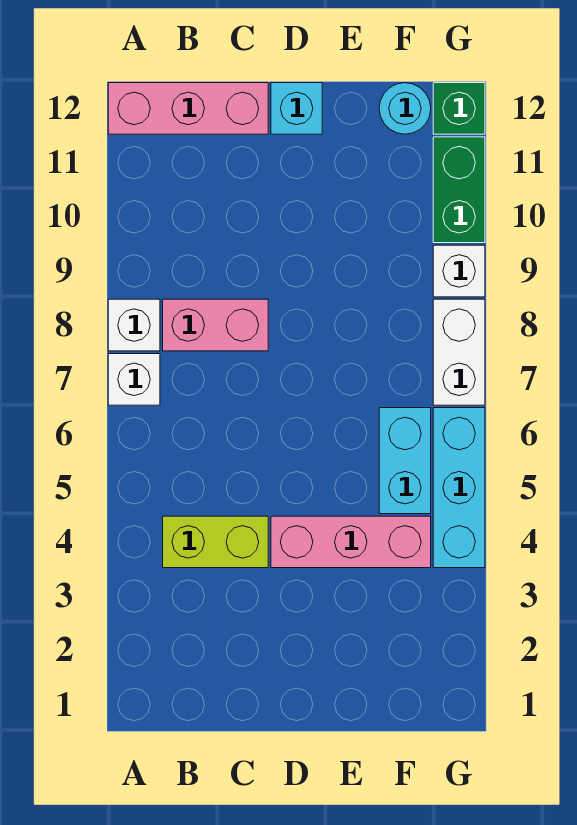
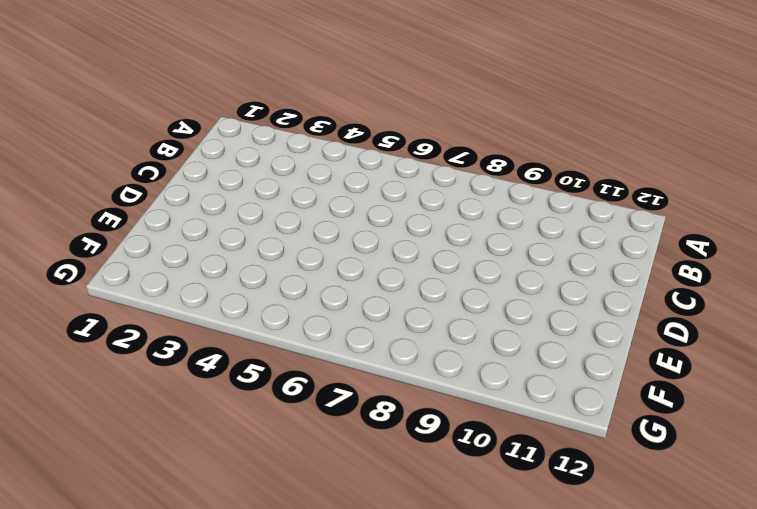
none -> white 1x1 brick [108,354,160,405]
none -> white 1x1 brick [108,299,160,351]
none -> pink 1x3 brick [108,83,268,134]

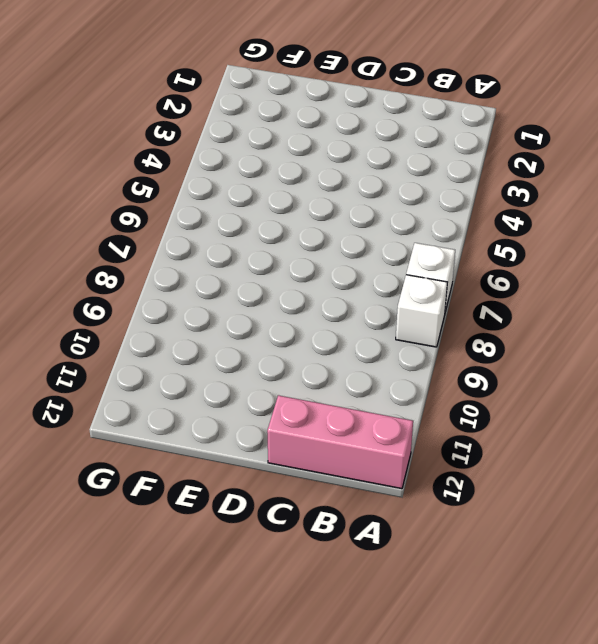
none -> lime 1x2 brick [163,516,268,568]
none -> pink 1x2 brick [163,299,268,351]
none -> pink 1x3 brick [271,516,431,568]

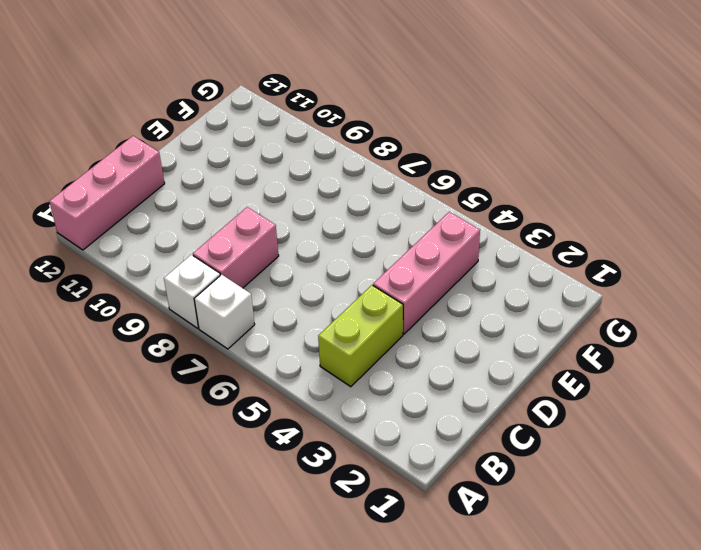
none -> cyan 1x1 brick [271,83,322,134]
none -> cyan 1x2 brick [379,408,431,514]
none -> cyan 1x1 round brick [379,83,431,134]

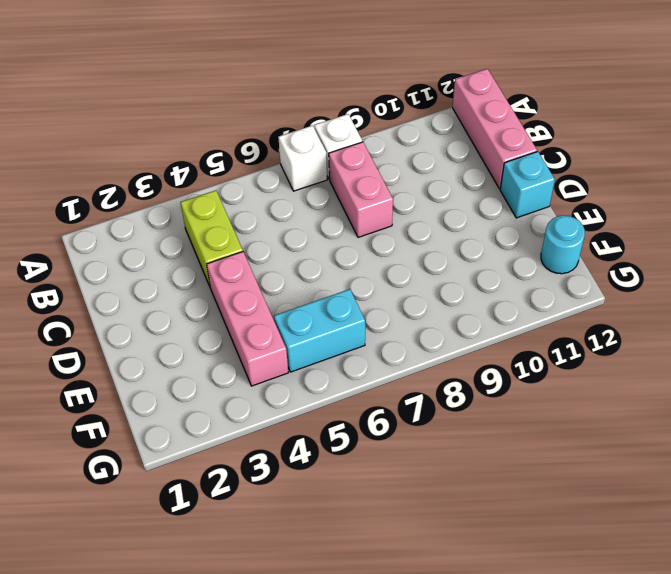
none -> cyan 1x3 brick [433,408,485,568]
none -> white 1x2 brick [433,299,485,405]
none -> white 1x1 brick [433,245,485,297]

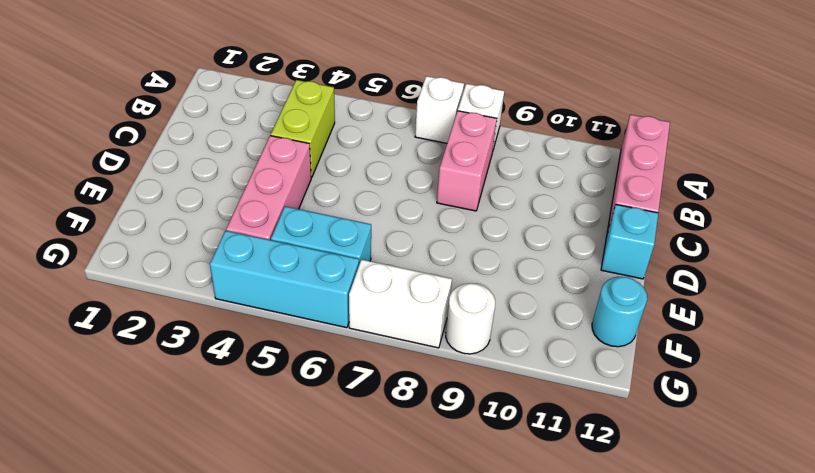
white 1x1 round brick [446,283,495,354] -> white 1x1 brick [433,245,485,297]
none -> green 1x2 brick [433,137,485,243]
none -> green 1x1 brick [433,83,485,134]

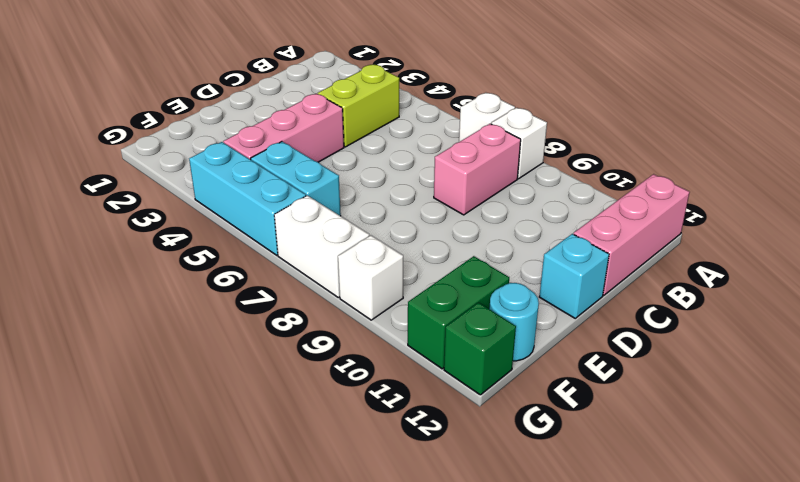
green 1x2 brick [408,256,509,369] -> green 1x2 brick turned to [433,137,485,243]

